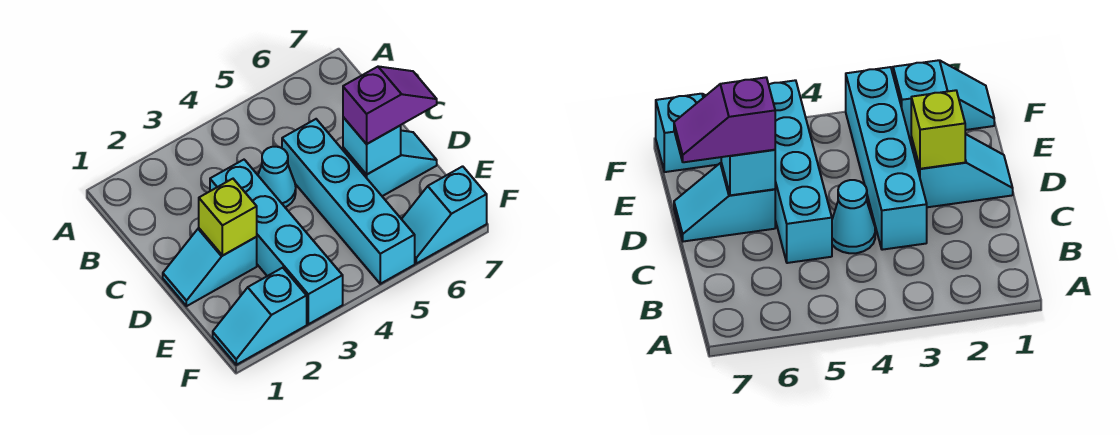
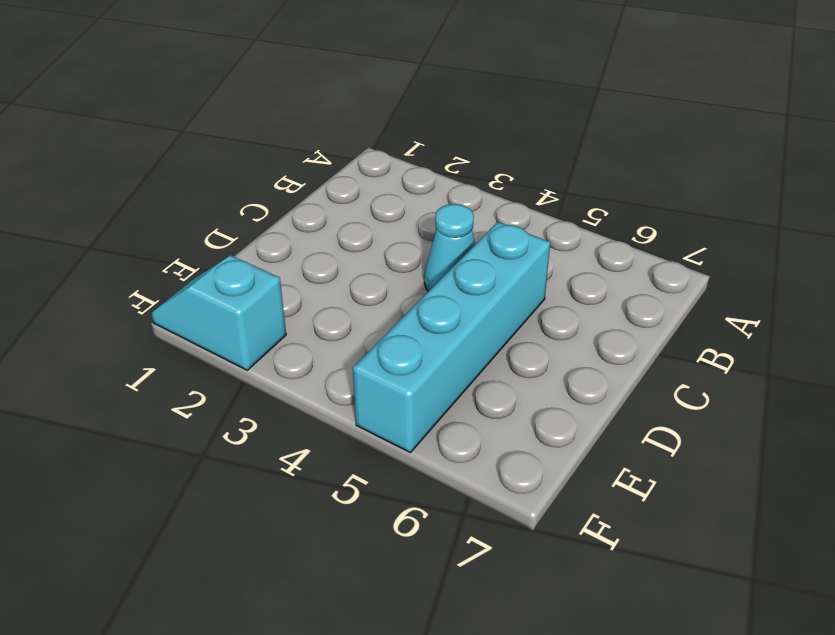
none -> cyan 1x4 brick [210,160,343,324]
none -> cyan 1x2 slope [163,228,257,306]

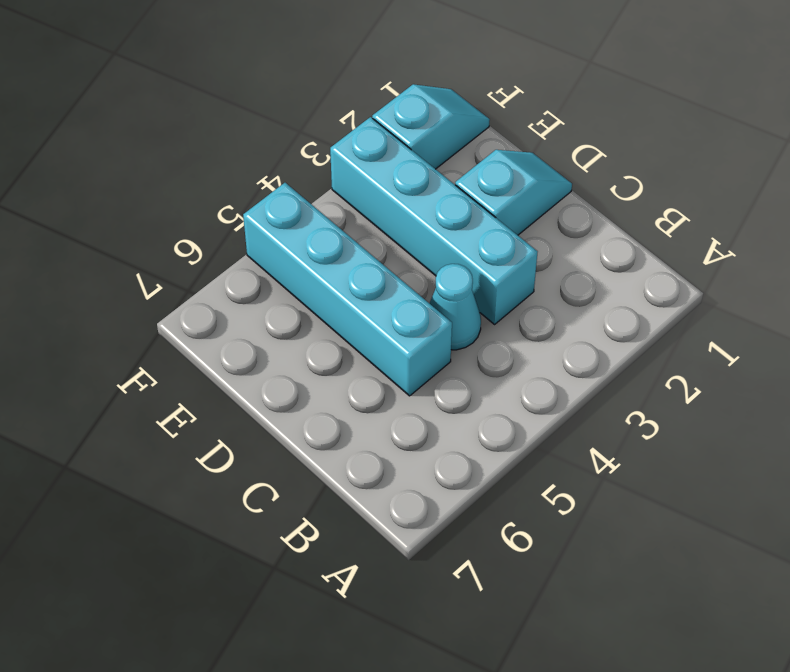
none -> cyan 1x2 slope [343,131,437,196]
none -> cyan 1x2 slope [402,166,487,263]

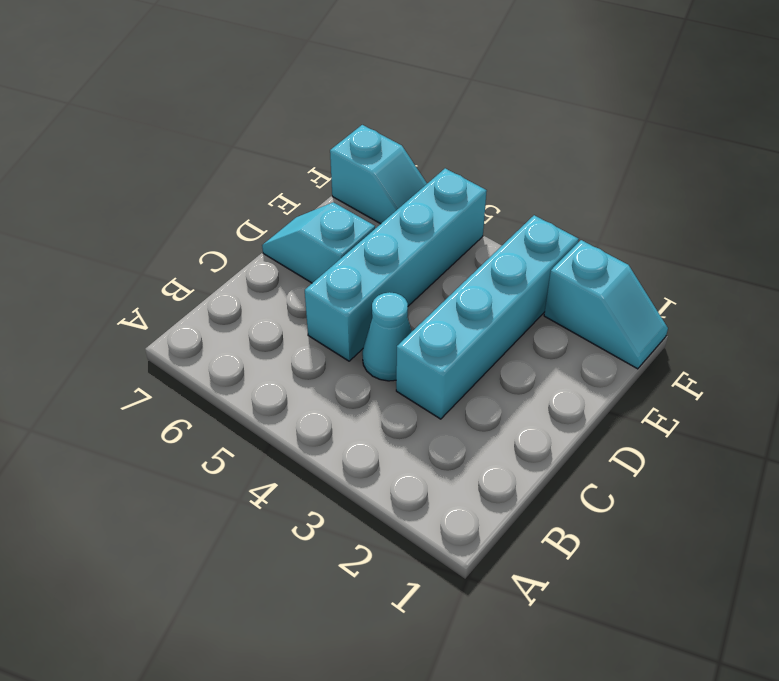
none -> cyan 1x2 slope [163,228,257,306]
none -> lime 1x1 brick [199,179,257,256]

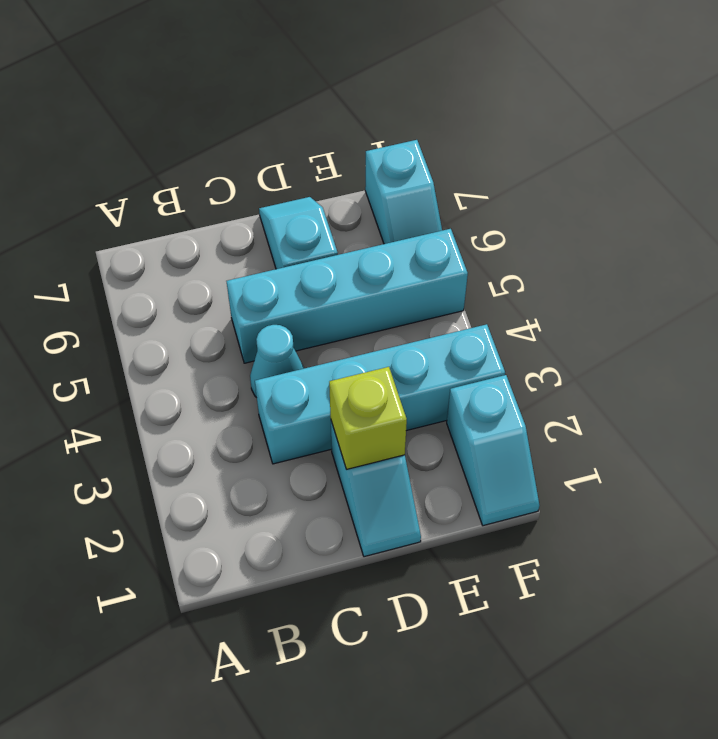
none -> cyan 1x1 brick [343,117,401,175]
none -> purple 1x2 slope [343,66,437,144]

